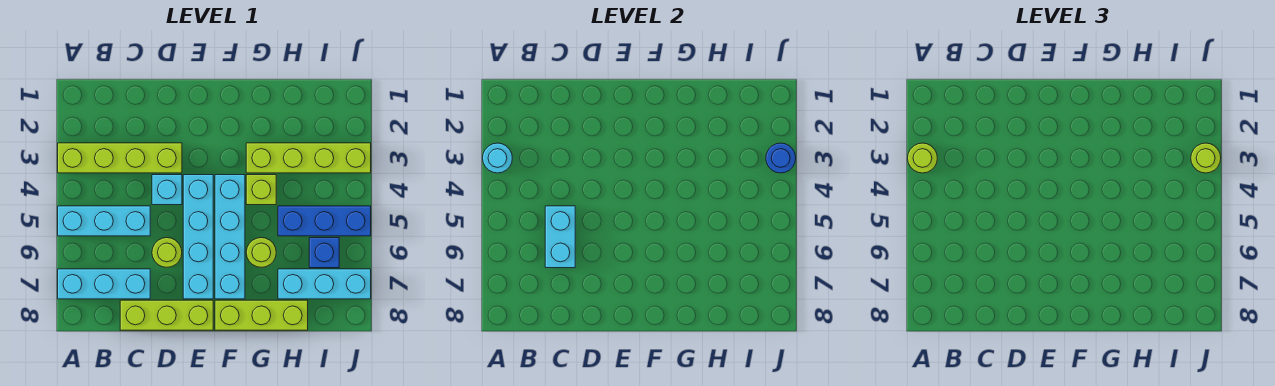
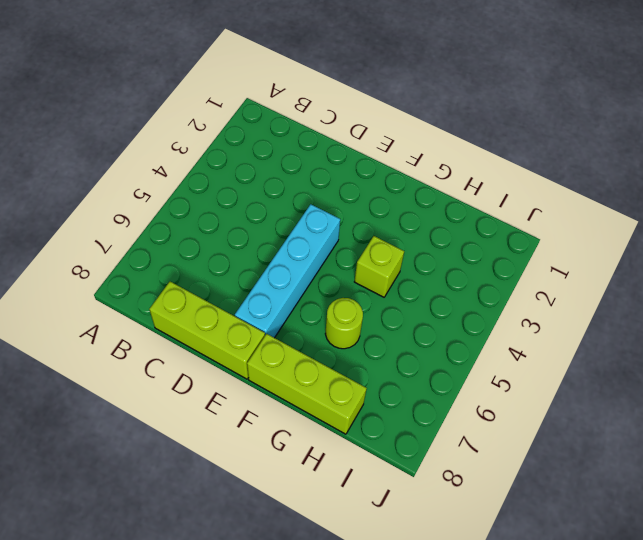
none -> lime 1x4 brick [58,143,182,173]
none -> cyan 1x3 brick [58,206,150,236]
none -> cyan 1x3 brick [58,269,150,299]

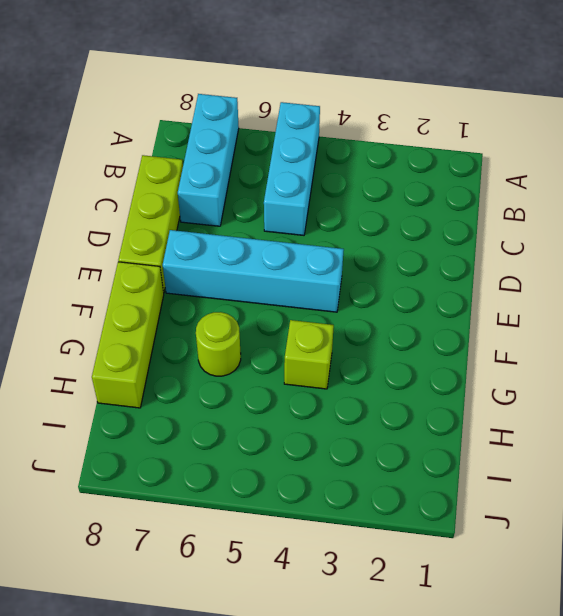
none -> lime 1x4 brick [58,143,182,173]
none -> cyan 1x1 brick [152,175,182,205]
none -> lime 1x1 round brick [152,238,182,267]

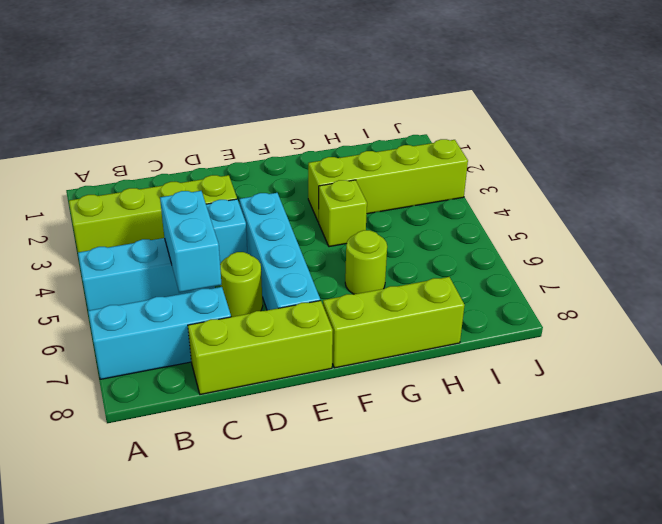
none -> cyan 1x4 brick [215,175,245,299]
none -> blue 1x3 brick [278,206,371,236]
none -> cyan 1x3 brick [278,269,371,299]

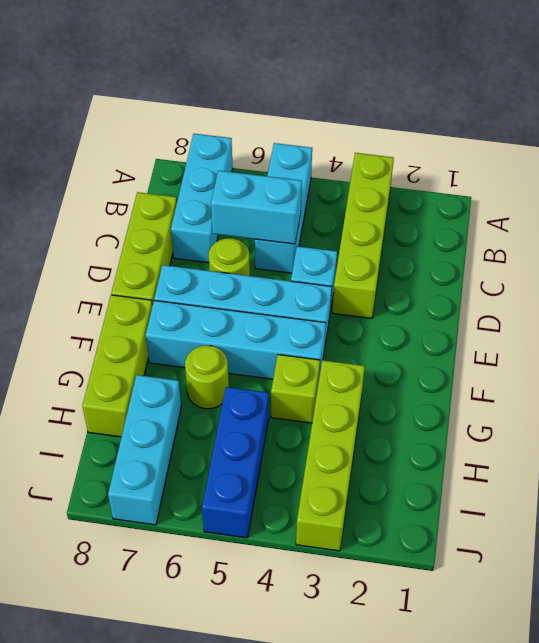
none -> blue 1x1 brick [309,238,339,268]
none -> cyan 1x1 round brick [483,143,512,173]
none -> blue 1x1 round brick [766,143,796,173]

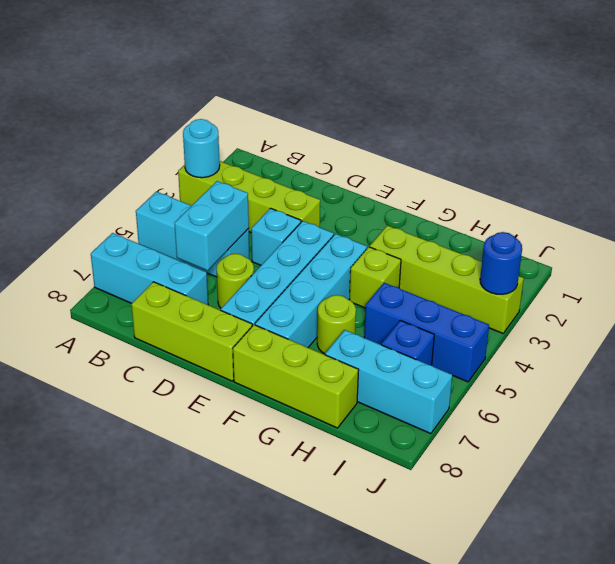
none -> lime 1x1 round brick [908,143,937,173]
none -> lime 1x1 round brick [1191,143,1221,173]

